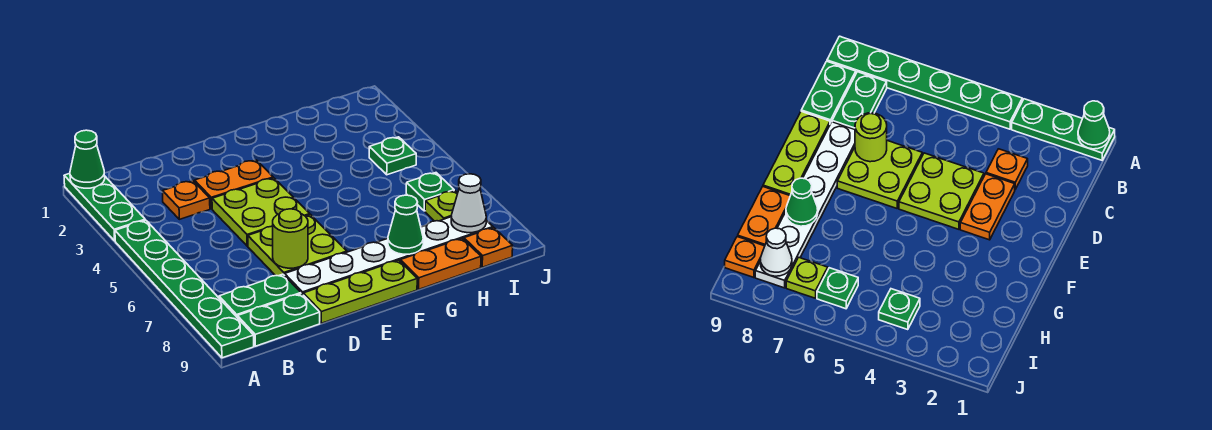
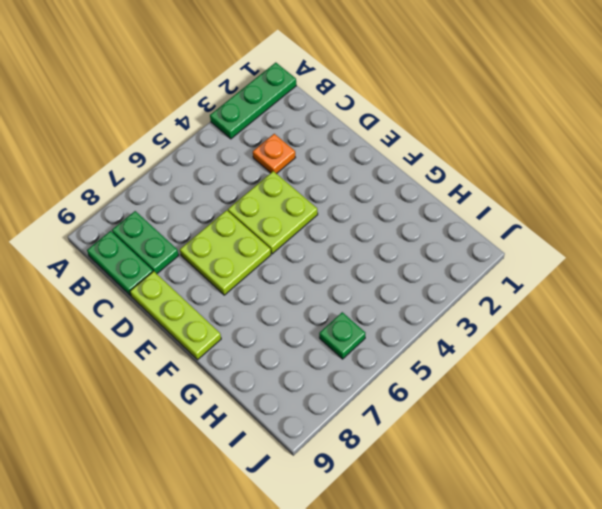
none -> green 1x6 plate [115,220,254,358]
none -> orange 1x2 plate [195,160,273,209]
none -> white 1x6 plate [285,217,493,294]

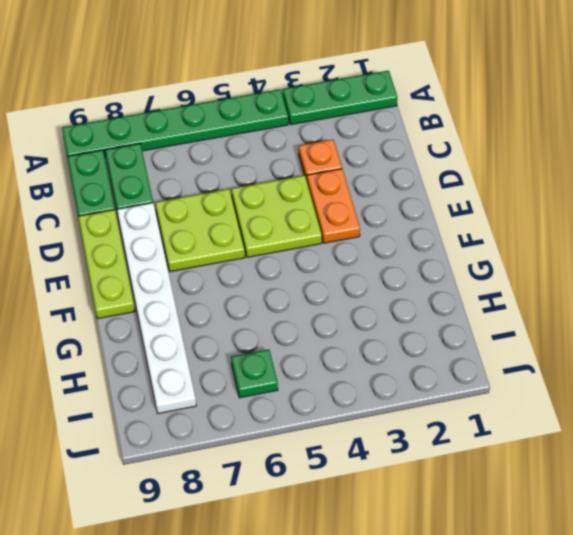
none -> orange 1x2 plate [400,238,481,289]
none -> green 1x1 plate [369,137,416,175]
none -> lime 1x1 plate [425,191,458,221]

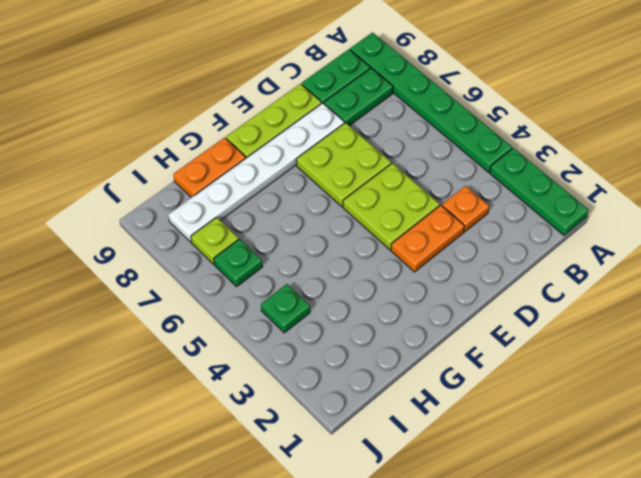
none -> orange 1x1 plate [464,228,513,267]
none -> green 1x1 cone [70,130,105,188]
none -> lime 1x1 round brick [273,209,308,268]

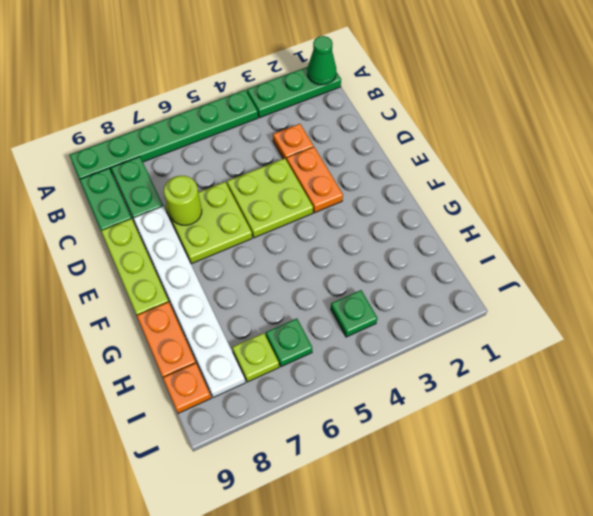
none -> green 1x1 cone [388,195,423,254]
none -> white 1x1 cone [451,174,486,233]

